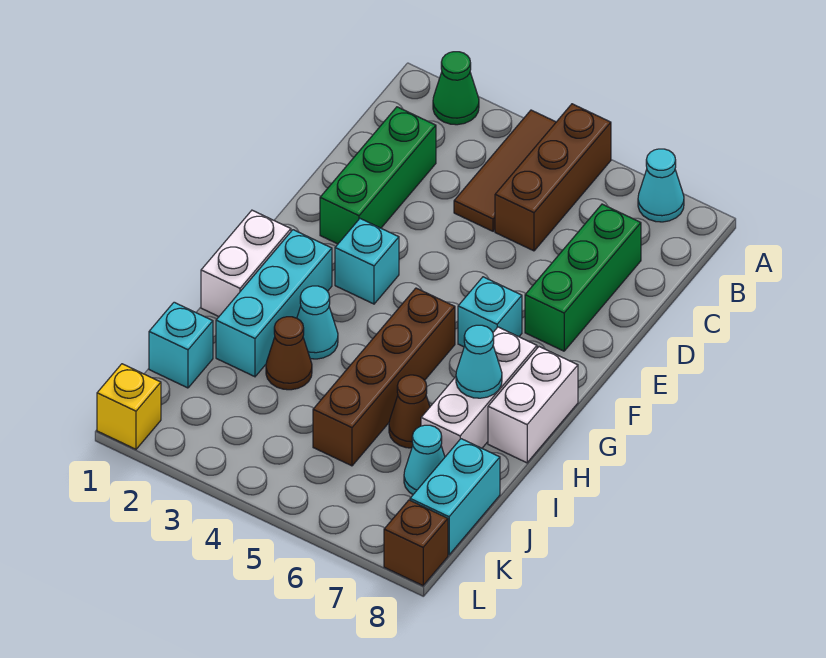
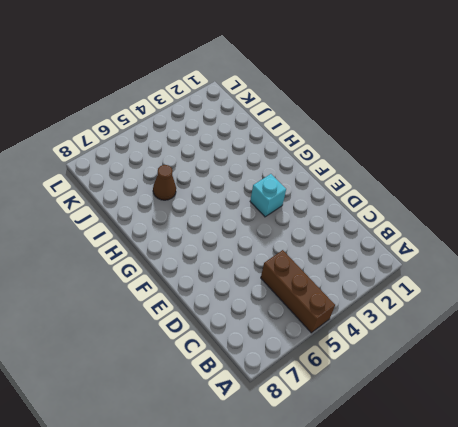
none -> green 1x1 cone [433,52,479,125]
none -> brown 1x3 tile [454,110,556,231]
none -> cyan 1x1 cone [638,149,684,222]

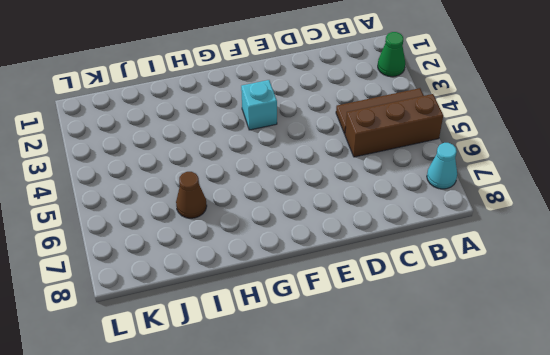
none -> green 1x3 brick [320,107,436,244]
none -> green 1x3 brick [525,204,641,351]
none -> cyan 1x1 brick [458,277,522,347]

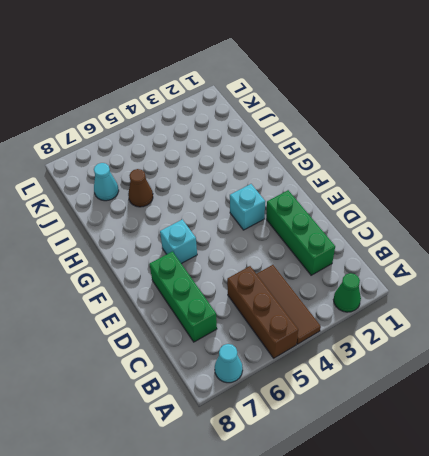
none -> white 1x2 brick [201,210,291,316]
none -> cyan 1x3 brick [216,230,332,377]
none -> brown 1x4 brick [313,288,455,466]

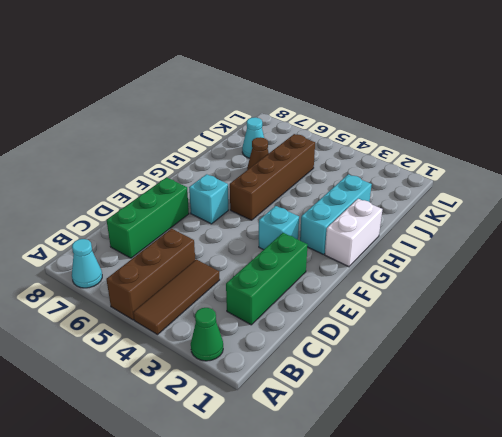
none -> white 1x3 brick [421,327,537,457]
none -> white 1x2 brick [488,347,578,463]
none -> cyan 1x1 cone [297,286,338,359]

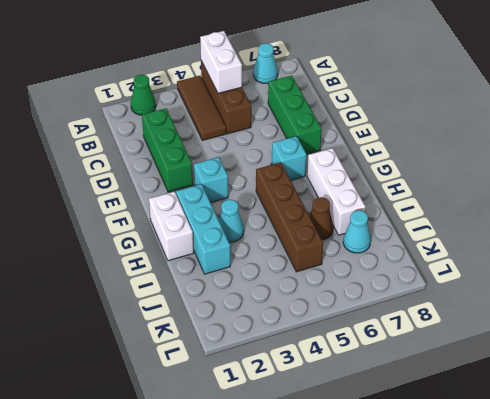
white 1x2 brick [200,31,242,93] -> white 1x2 brick moved to [488,347,578,463]
none -> brown 1x1 cone [266,317,312,390]
none -> cyan 1x1 brick [149,302,213,388]
none -> cyan 1x2 brick [410,439,500,555]

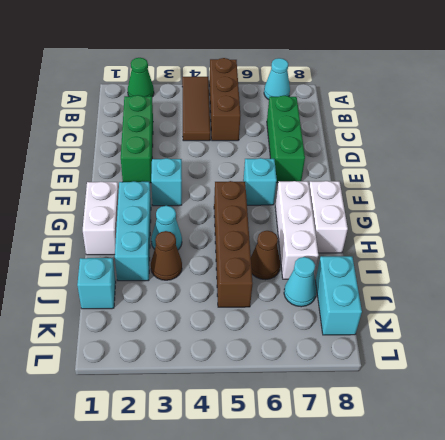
none -> yellow 1x1 brick [97,364,161,449]
none -> brown 1x1 brick [384,500,448,586]
none -> cyan 1x1 cone [456,325,502,398]

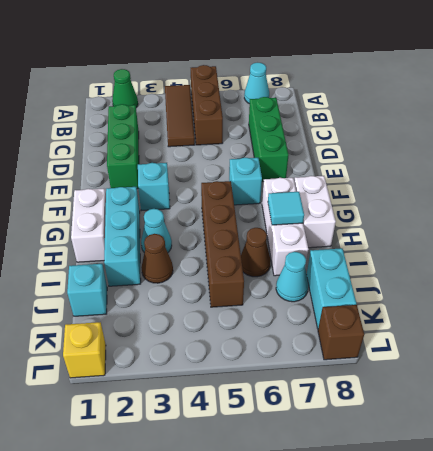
cyan 1x1 tile [268,192,304,225] -> cyan 1x1 cone [456,325,502,398]

